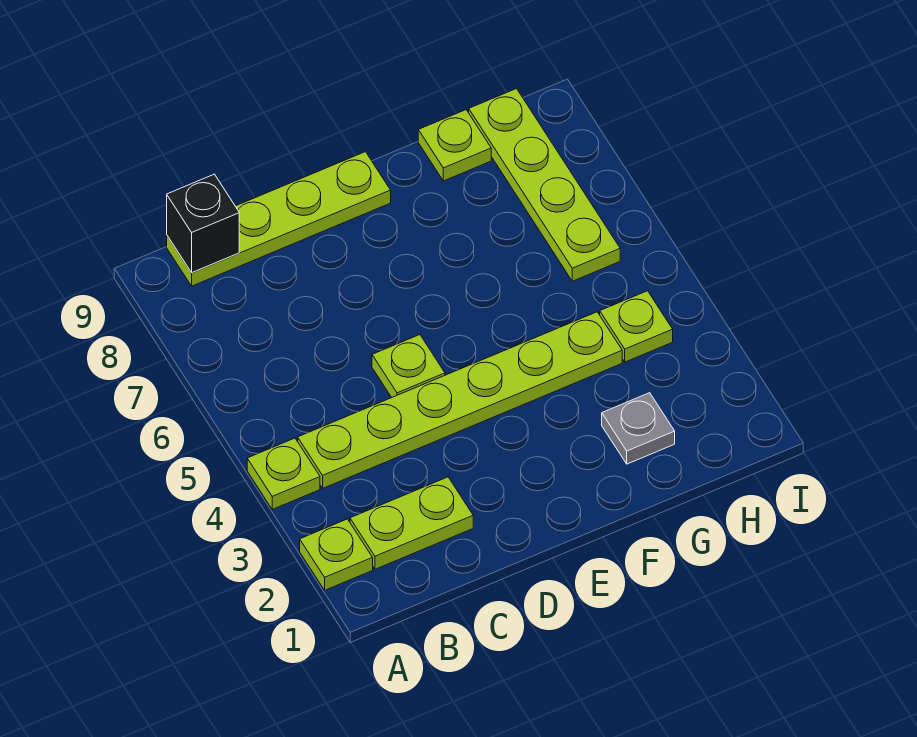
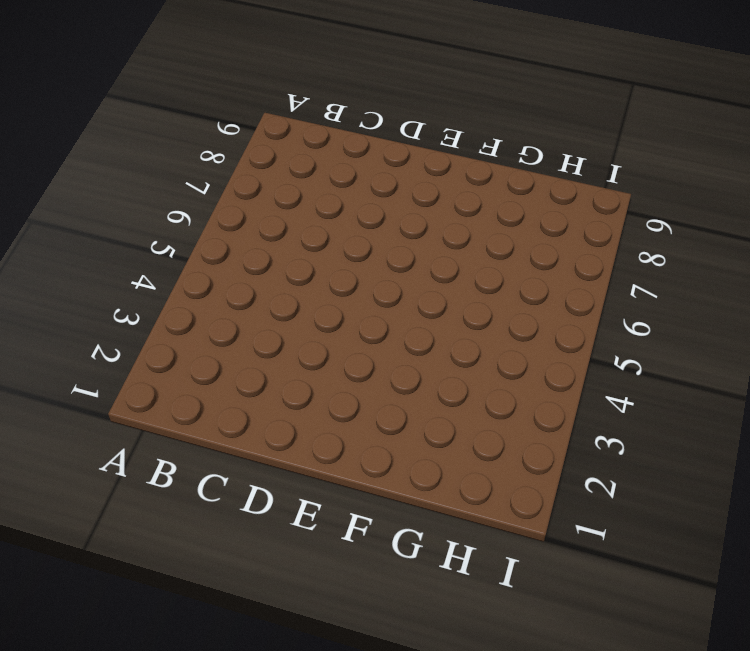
none -> lime 1x1 plate [300,519,373,590]
none -> lime 1x1 plate [247,438,320,509]

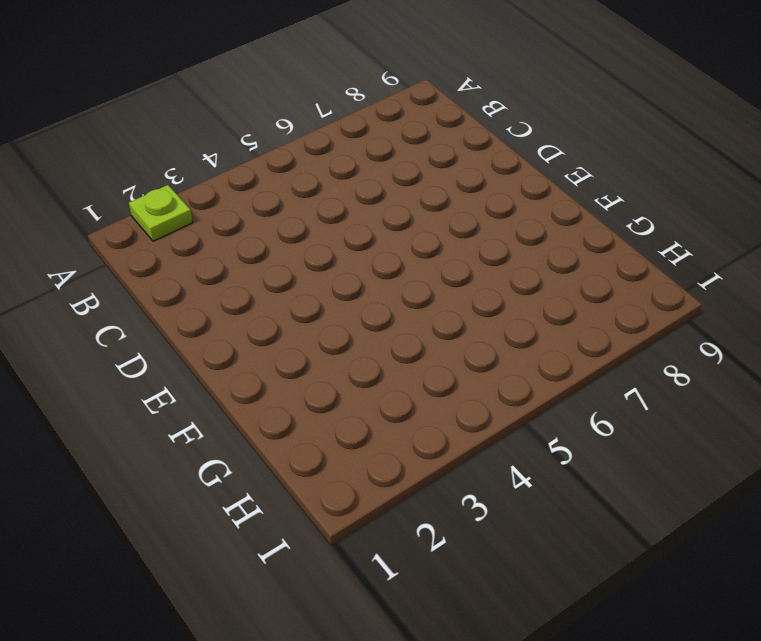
none -> lime 1x1 plate [247,438,320,509]
none -> lime 1x2 plate [350,477,473,569]

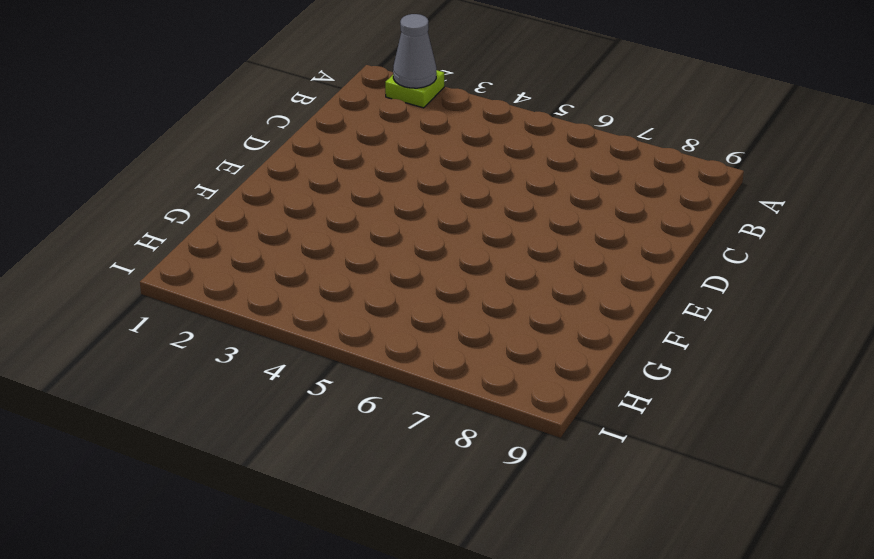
grey 1x1 cone [393,14,436,88] -> none
none -> lime 1x1 plate [247,438,320,509]
none -> lime 1x2 plate [350,477,473,569]

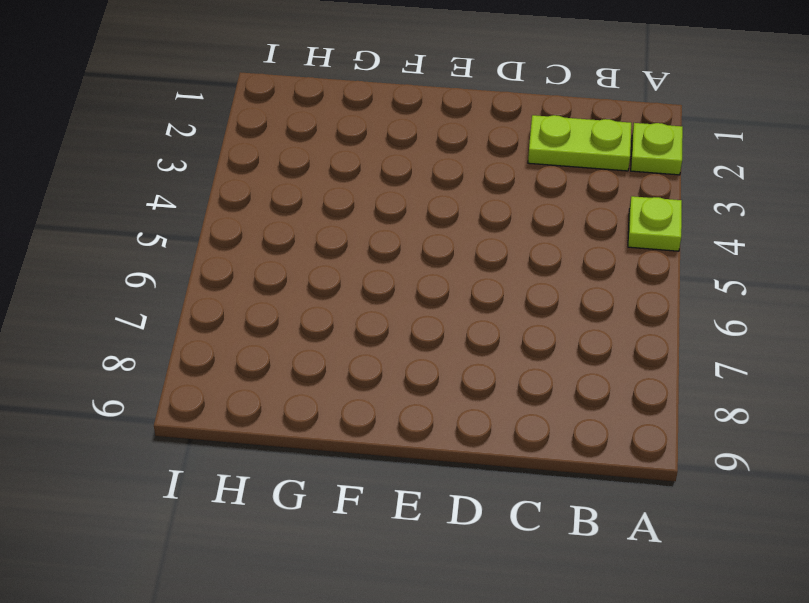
none -> lime 1x6 plate [298,312,622,488]
none -> lime 1x4 plate [167,152,391,286]

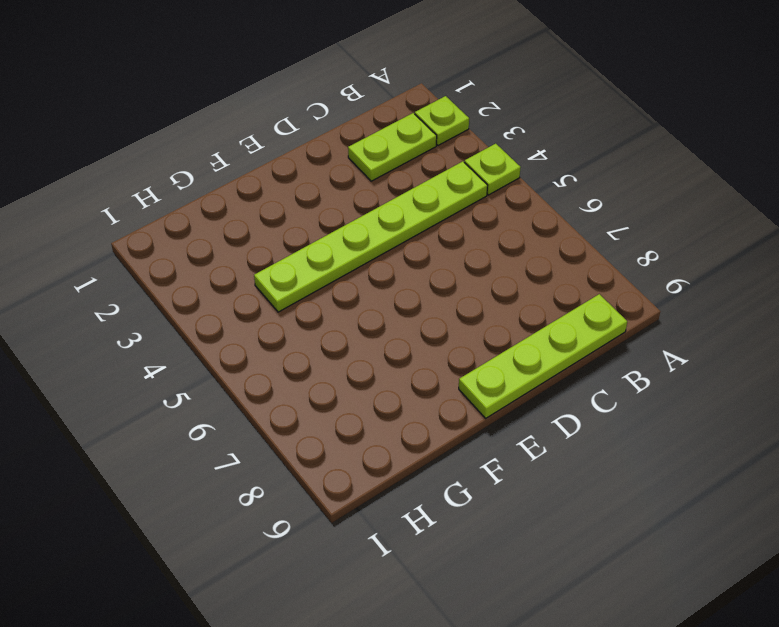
none -> lime 1x1 plate [372,335,445,398]
none -> grey 1x1 plate [602,393,675,464]

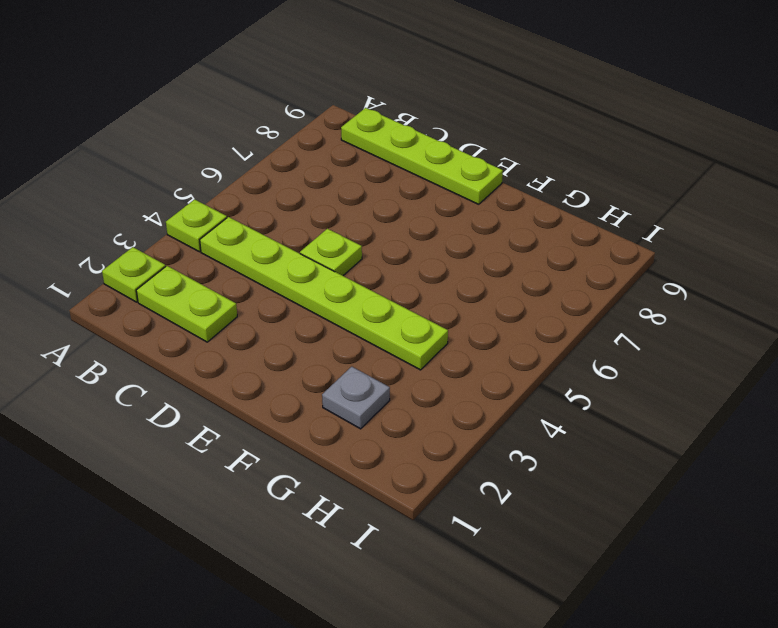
none -> lime 1x1 plate [418,110,491,181]
none -> lime 1x1 plate [600,291,673,362]

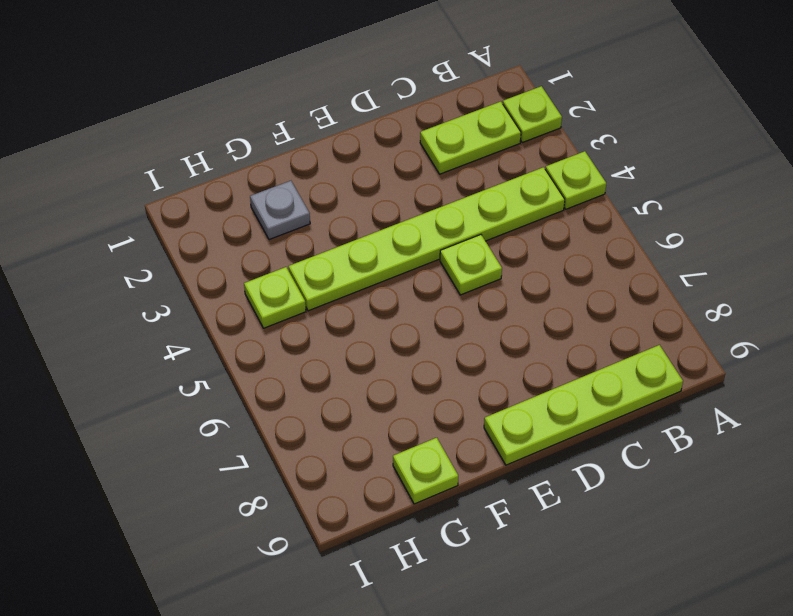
none -> lime 1x4 plate [469,89,620,281]
none -> black 1x1 brick [167,174,239,273]

